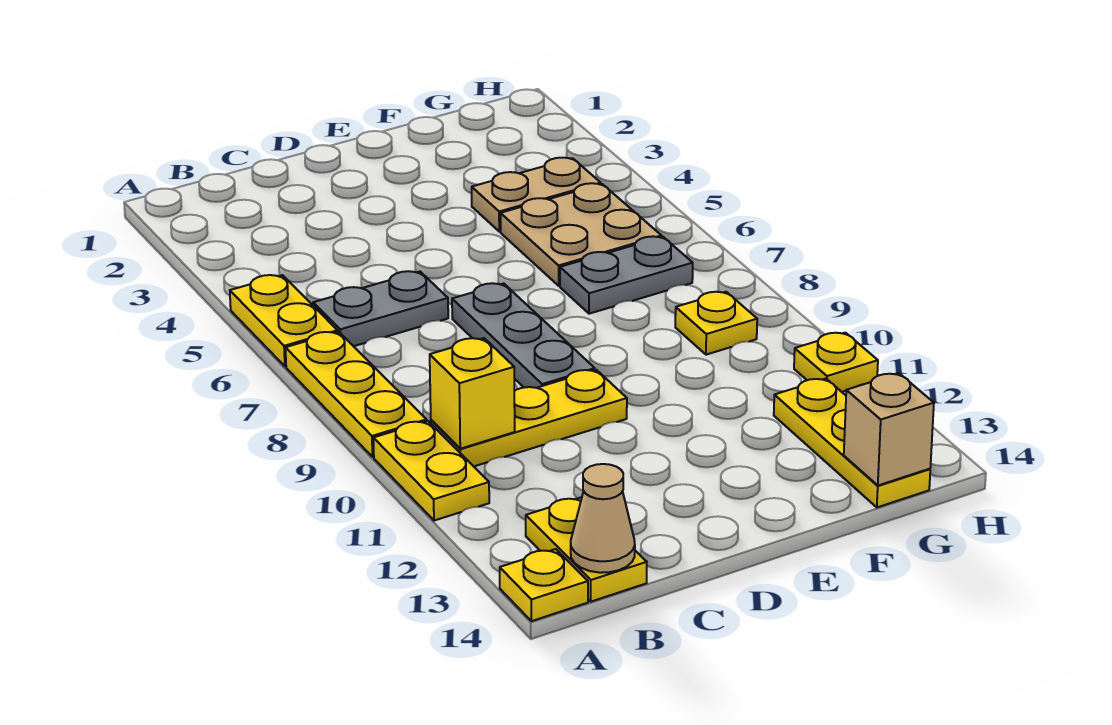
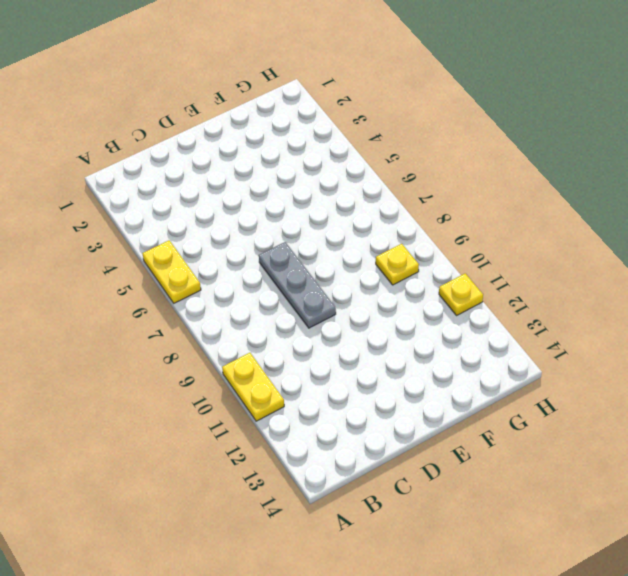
none -> yellow 1x3 plate [286,332,427,457]
none -> yellow 1x1 plate [500,549,588,621]
none -> grey 1x2 plate [313,271,448,346]

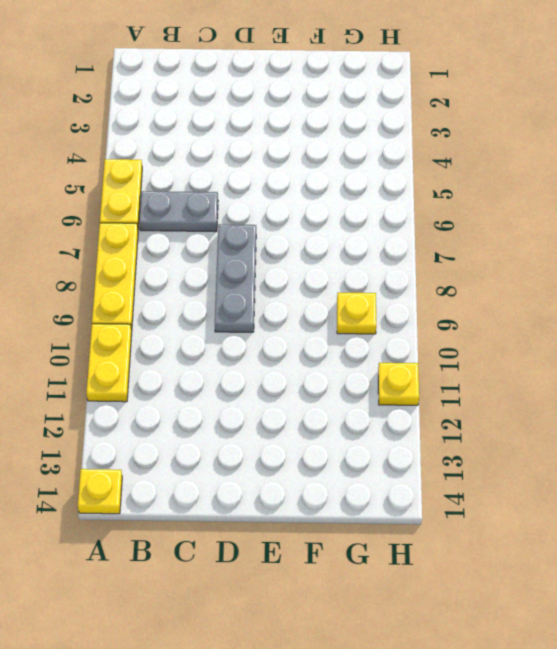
none -> yellow 1x3 plate [431,370,627,466]
none -> yellow 1x2 plate [526,498,647,602]
none -> tan 1x2 plate [472,158,601,232]

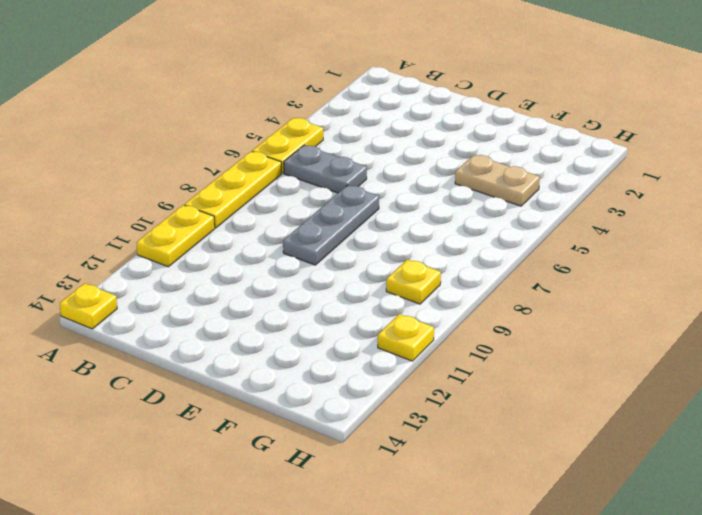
none -> yellow 1x3 plate [431,370,627,466]
none -> yellow 1x2 plate [526,498,647,602]
none -> tan 2x2 plate [500,183,662,286]

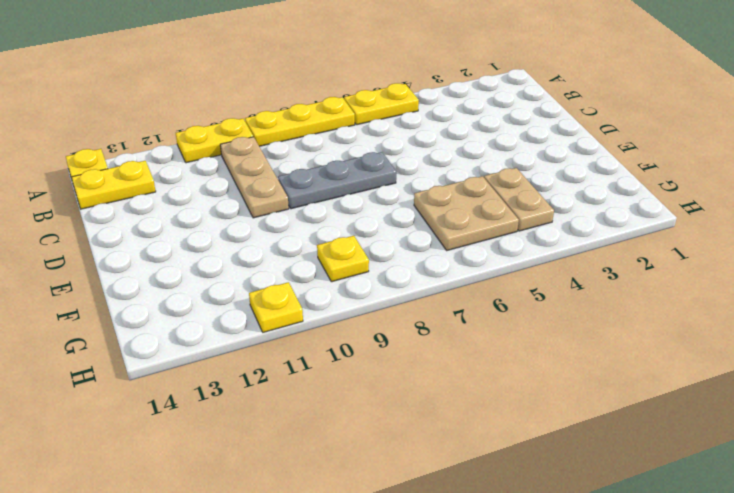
tan 1x3 plate [220,137,289,218] -> yellow 1x3 plate [431,370,627,466]
none -> grey 1x2 plate [313,271,448,346]
none -> grey 1x2 plate [560,236,693,314]
none -> yellow 1x3 plate [774,379,930,507]

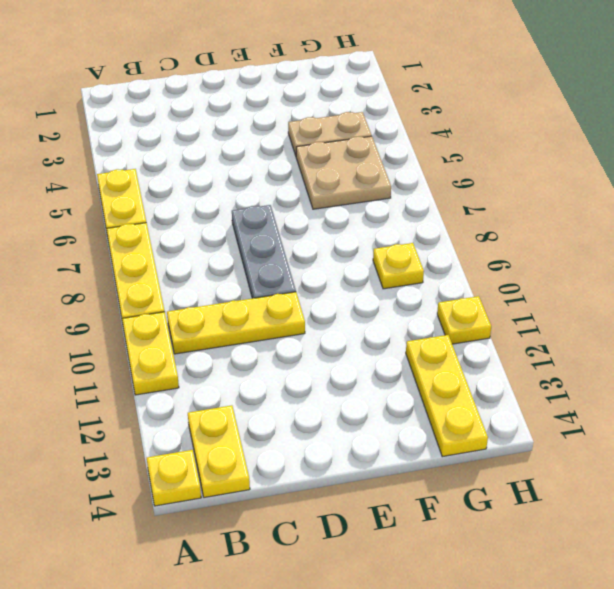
none -> grey 1x2 plate [313,271,448,346]
none -> grey 1x2 plate [560,236,693,314]
none -> yellow 1x1 brick [430,338,515,449]

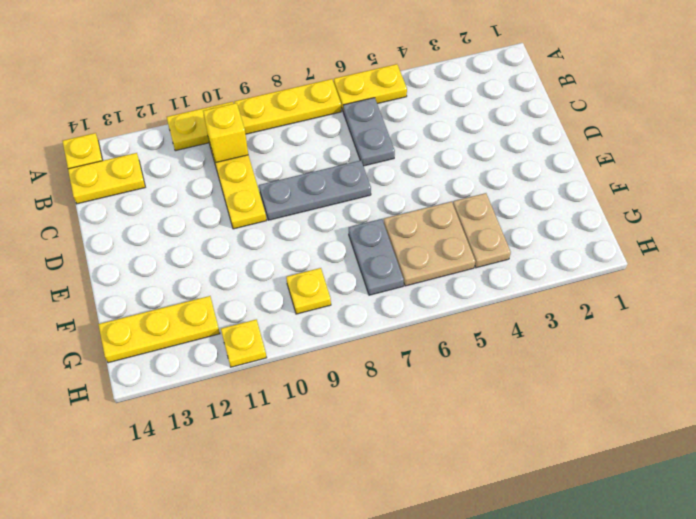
none -> tan 1x1 cone [571,464,635,573]
none -> tan 1x1 brick [844,373,934,485]

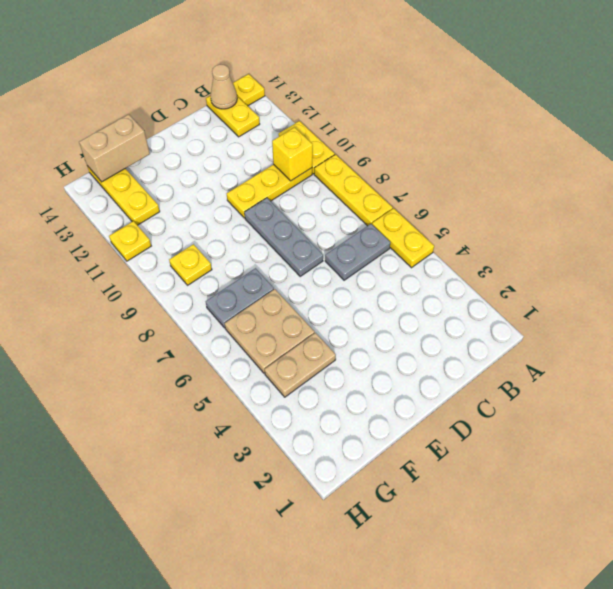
tan 1x2 brick [79,114,150,182] -> tan 1x1 brick [844,373,934,485]

